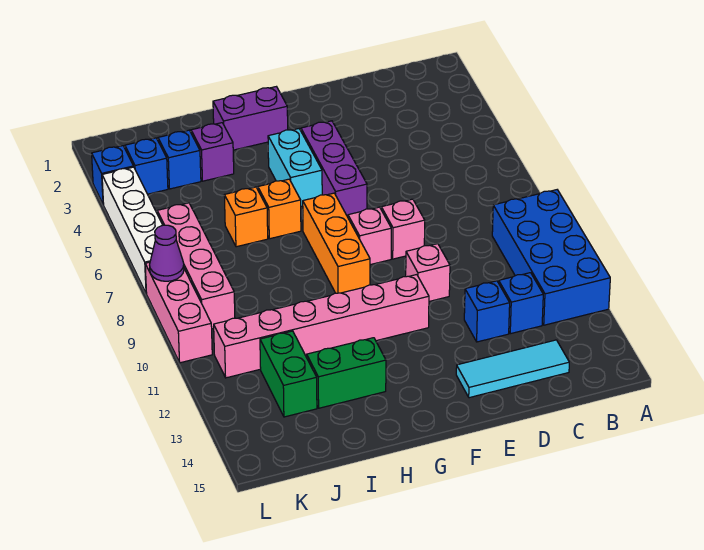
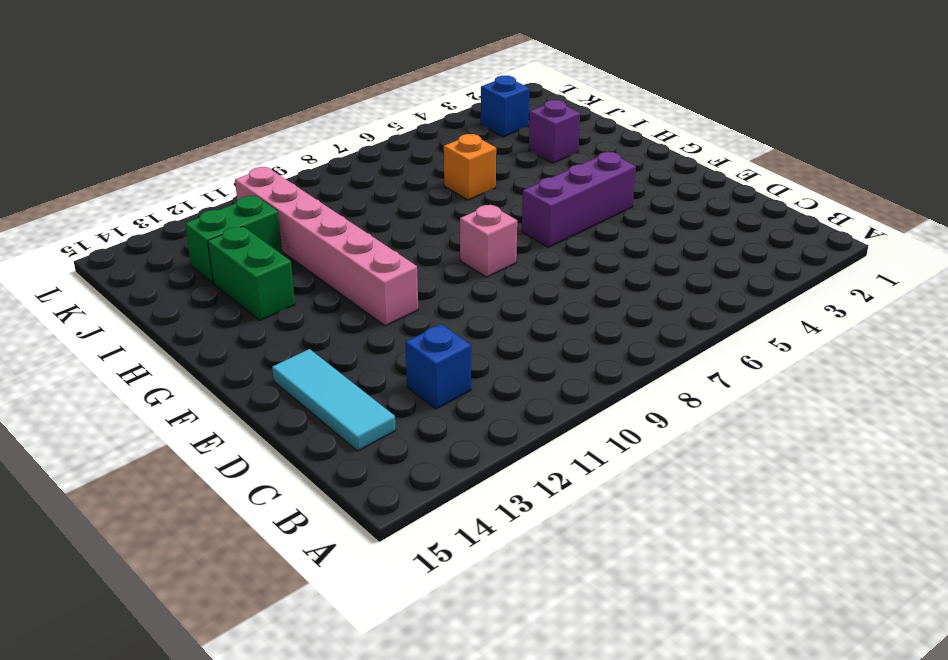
none -> blue 2x4 brick [492,190,610,325]
none -> blue 1x1 brick [464,281,510,342]
none -> pink 1x1 brick [381,199,425,259]

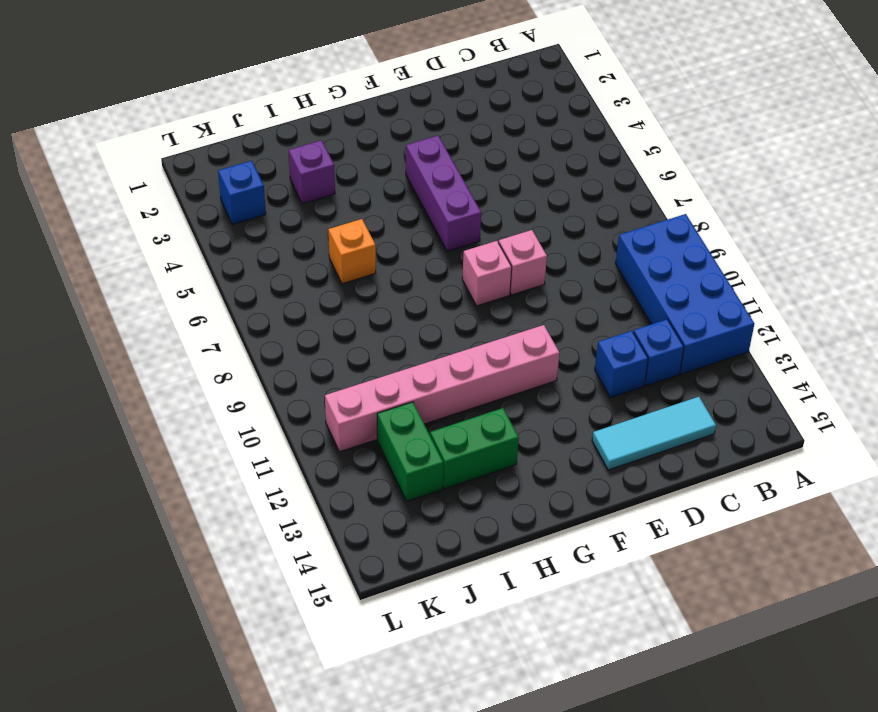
none -> pink 1x1 brick [406,244,450,301]
none -> purple 1x2 brick [213,87,288,150]
none -> cyan 1x2 brick [268,129,322,206]

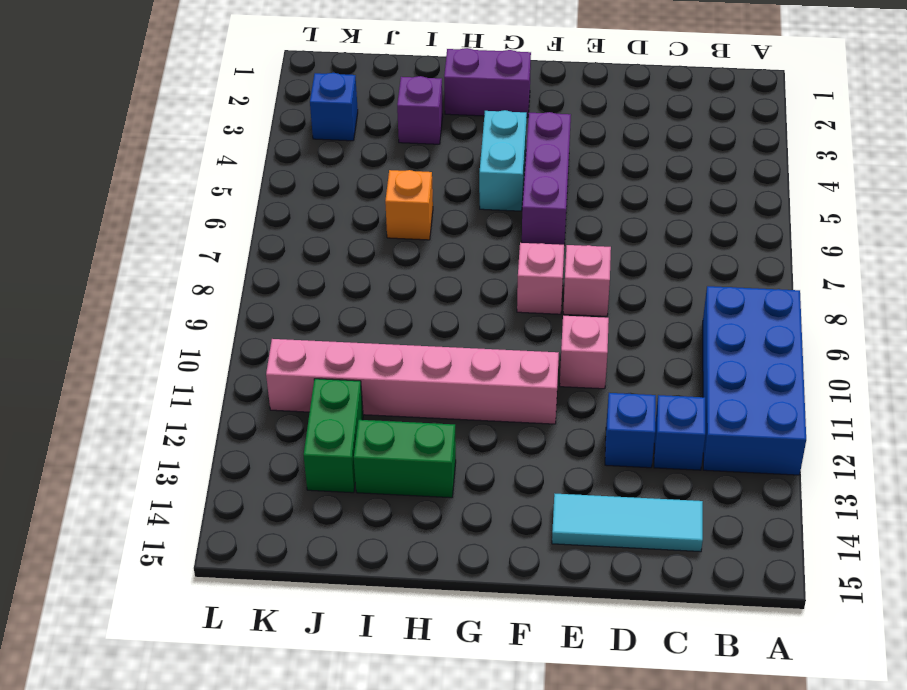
none -> orange 1x3 brick [303,193,370,293]
none -> orange 1x1 brick [258,179,301,239]
none -> blue 1x1 brick [158,130,201,189]

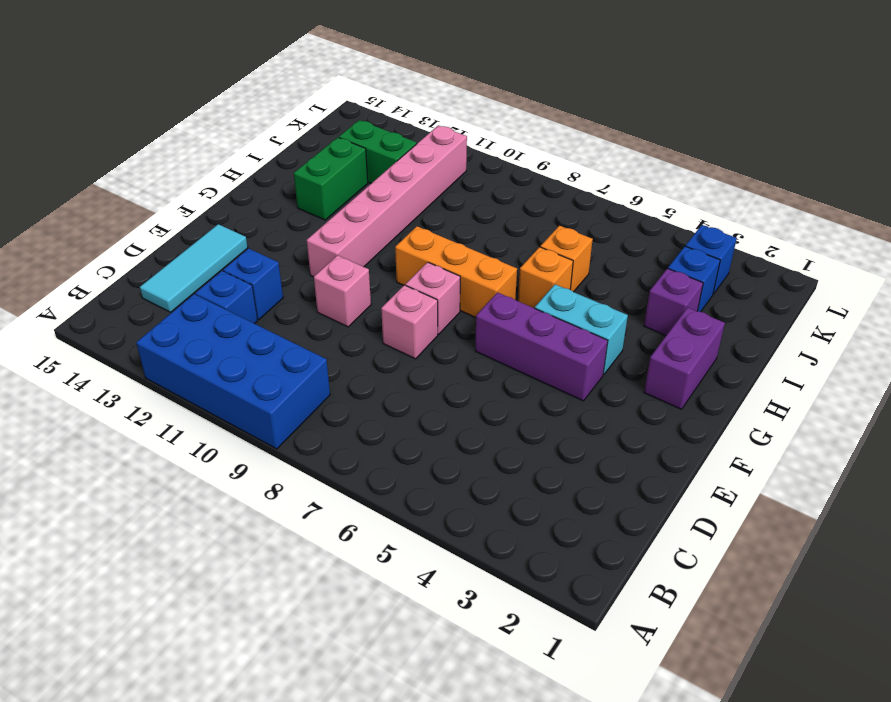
none -> pink 1x4 brick [157,203,235,329]
none -> blue 1x1 brick [92,146,133,205]
none -> white 1x4 brick [102,167,163,294]

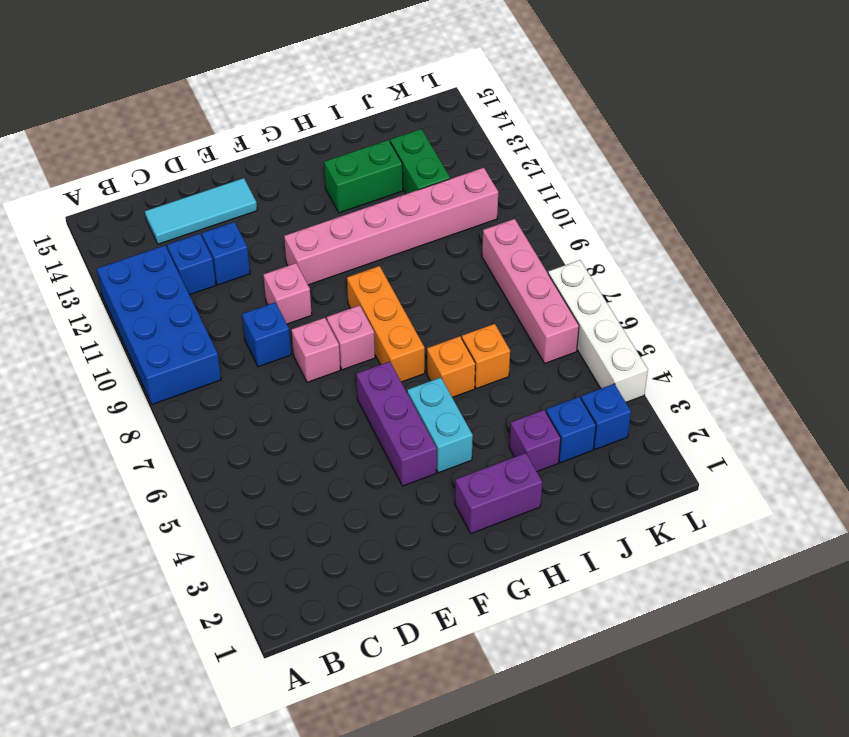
blue 1x1 brick [242,302,291,367] -> blue 1x1 brick moved to [92,146,133,205]
none -> pink 1x3 brick [145,262,212,363]
none -> purple 1x1 cone [150,225,184,281]

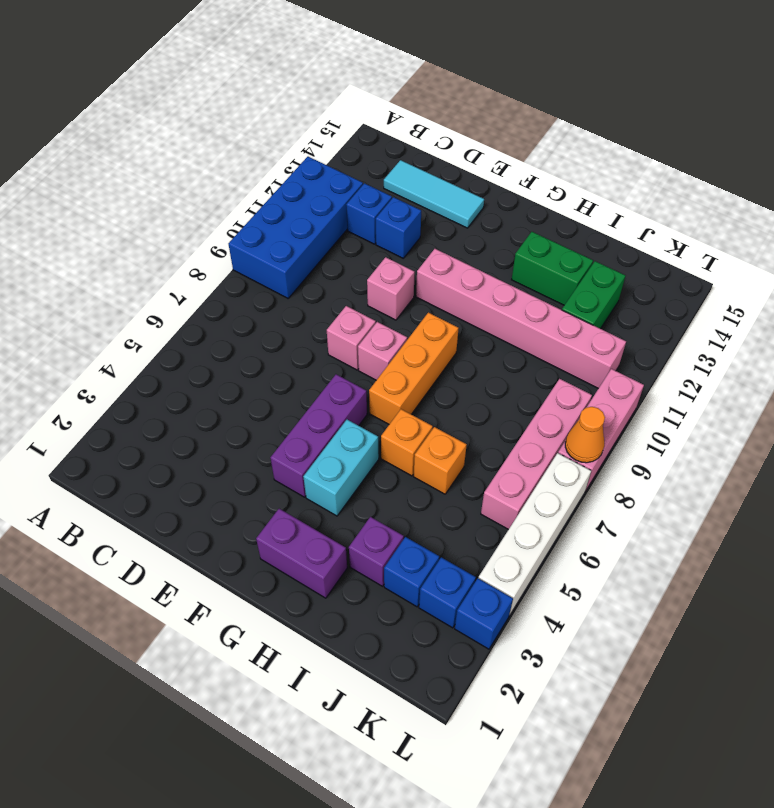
orange 1x1 cone [565,407,605,463] -> purple 1x1 cone [150,225,184,281]

